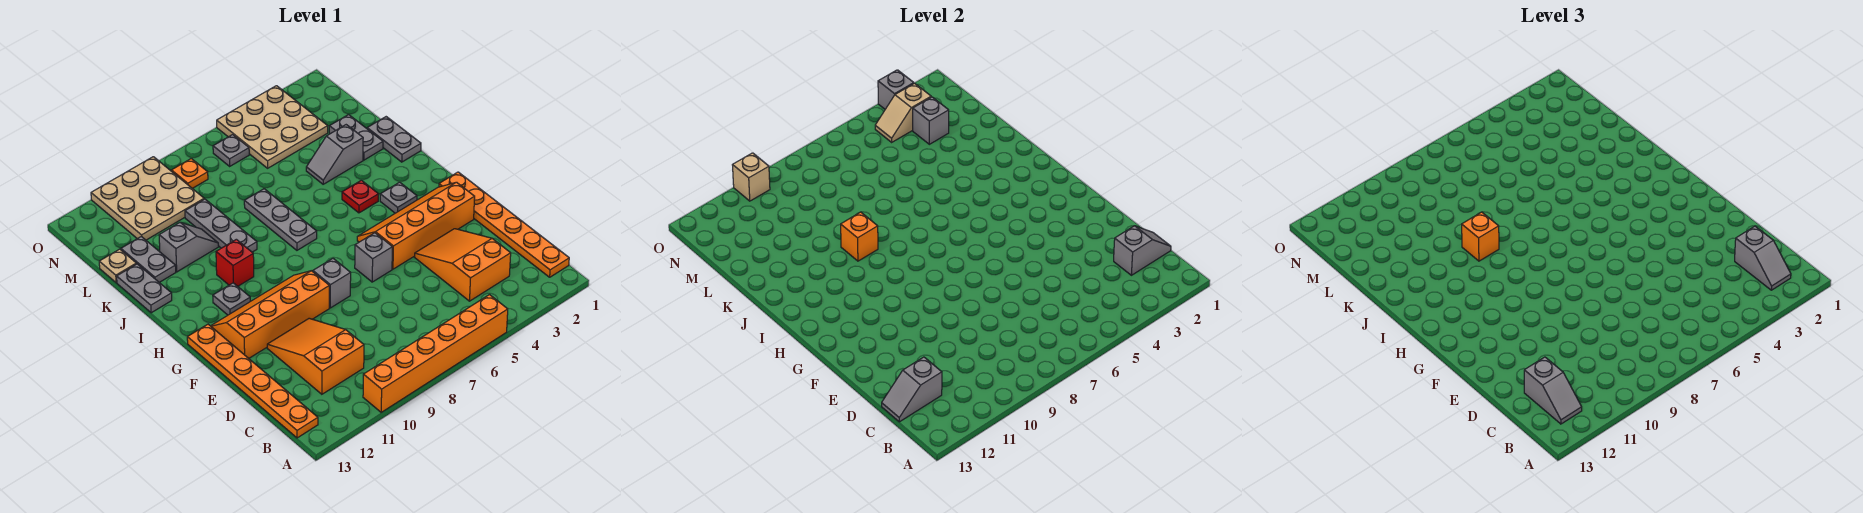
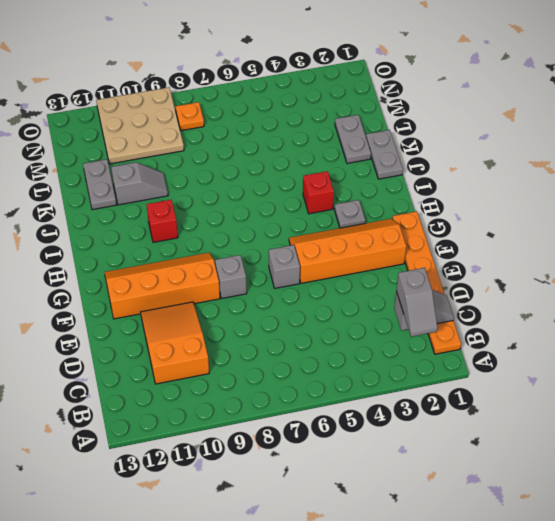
red 1x1 brick [303,171,334,214] -> red 1x1 plate [342,180,379,213]
none -> orange 1x6 brick [363,295,508,412]
none -> orange 1x6 plate [187,324,318,438]
none -> orange 2x3 slope [414,229,511,301]
none -> grey 1x1 plate [213,283,250,315]

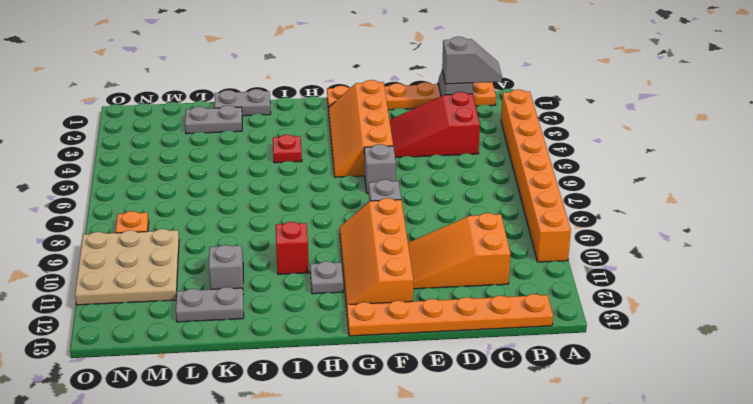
orange 1x8 brick [501,90,571,262] -> orange 1x6 brick [363,295,508,412]
red 2x3 slope [390,92,480,158] -> orange 2x3 slope [414,229,511,301]
none -> grey 1x1 plate [380,182,417,213]
none -> grey 1x3 plate [244,189,317,250]
none -> grey 1x3 plate [185,199,257,252]
none -> grey 1x2 plate [117,264,172,313]

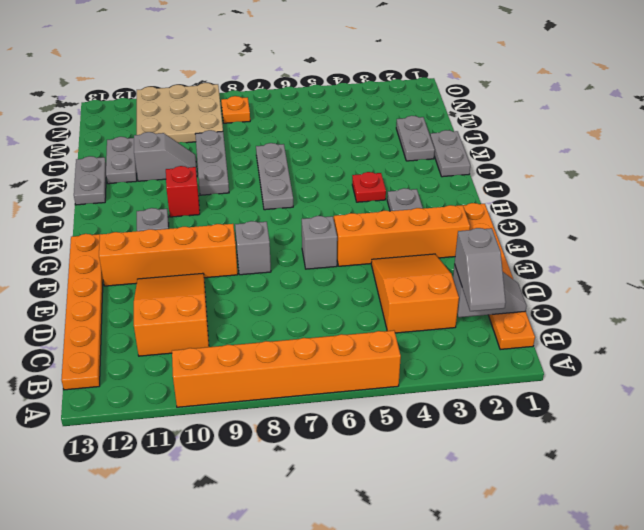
none -> grey 1x2 slope [306,125,363,184]
none -> tan 1x1 plate [99,249,136,283]
none -> tan 3x3 plate [217,86,328,168]
none -> grey 1x1 plate [213,135,249,166]

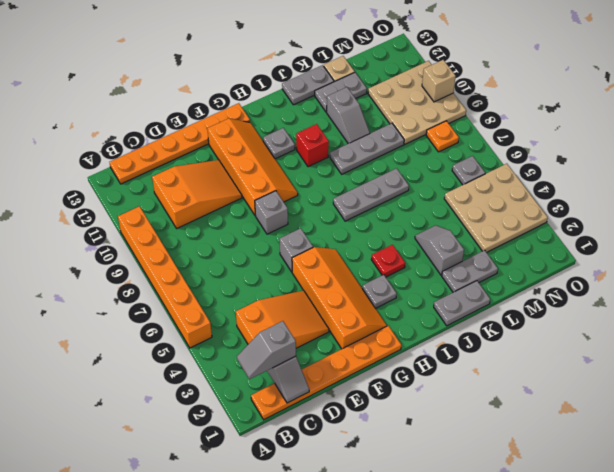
none -> grey 1x2 slope [882,357,942,422]
none -> orange 1x1 brick [841,212,878,261]
none -> grey 1x1 brick [913,97,949,144]
none -> tan 1x2 slope [875,83,931,142]

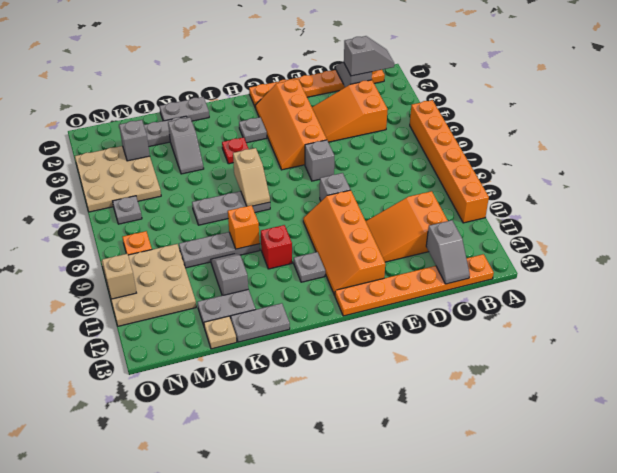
tan 1x2 slope [233,148,270,206] -> tan 1x2 slope moved to [875,83,931,142]
none -> grey 1x1 brick [878,70,914,109]
none -> grey 1x2 slope [1524,357,1582,424]
none -> orange 1x1 brick [1462,212,1499,261]

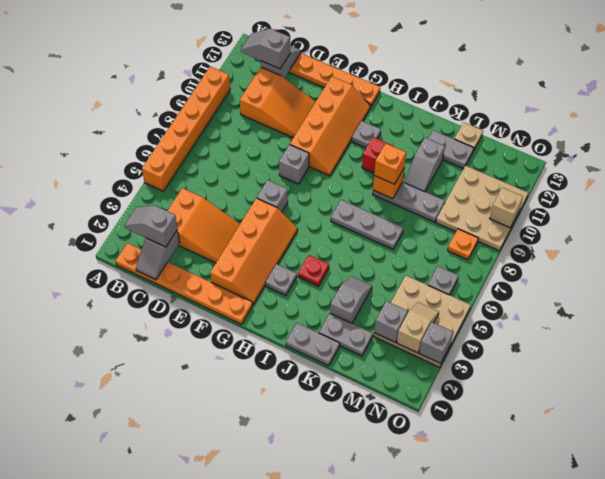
none -> grey 1x2 plate [117,264,172,313]

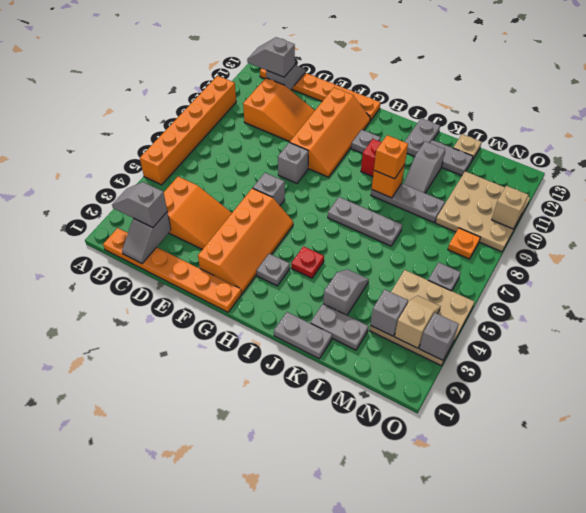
grey 1x2 plate [405,118,440,156] -> grey 1x2 plate turned to [117,264,172,313]

